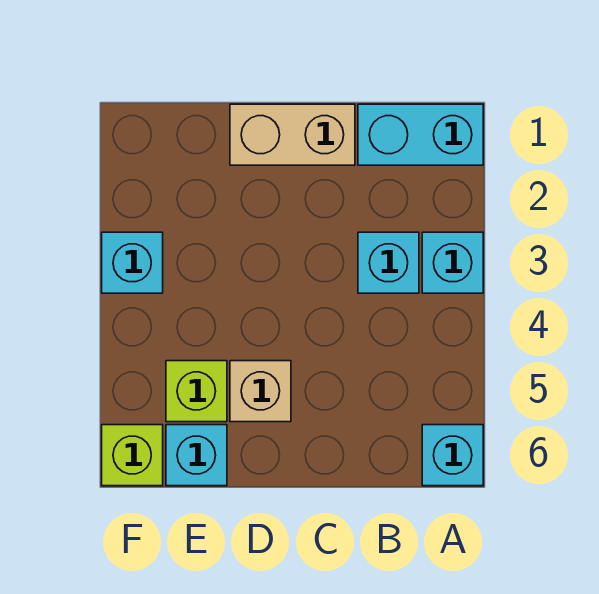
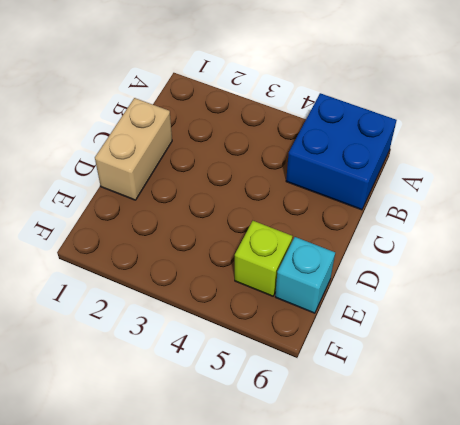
blue 2x2 brick [286,93,397,210] -> cyan 1x1 brick [422,425,483,486]
none -> cyan 1x2 brick [358,104,483,165]
none -> cyan 1x1 brick [422,232,483,293]

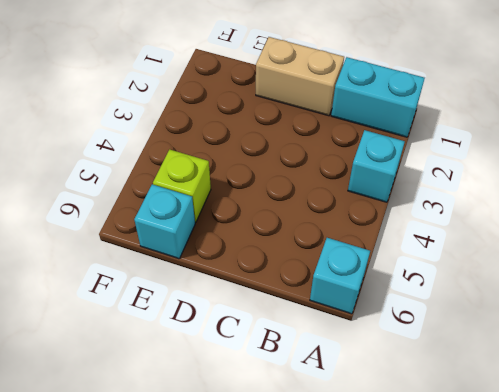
none -> cyan 1x1 brick [358,232,419,293]
none -> tan 1x1 brick [230,361,291,422]

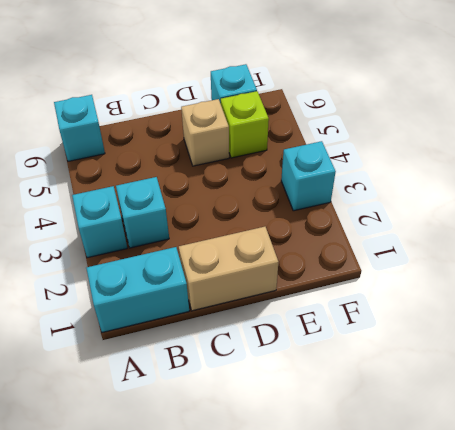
none -> lime 1x1 brick [102,425,163,486]

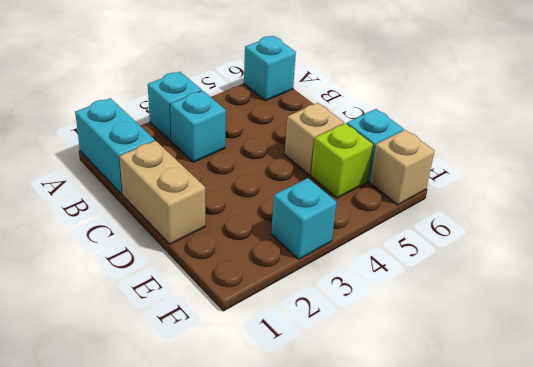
tan 1x1 brick [370,130,434,205] -> lime 1x1 brick [102,425,163,486]

